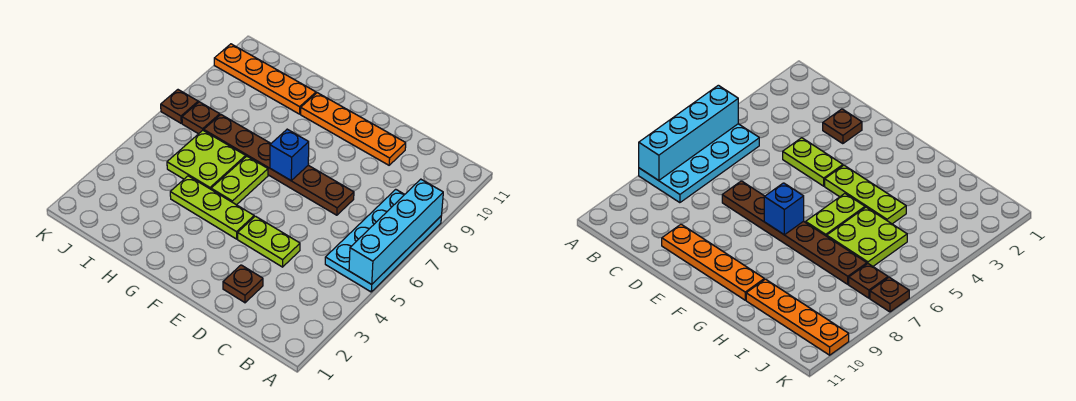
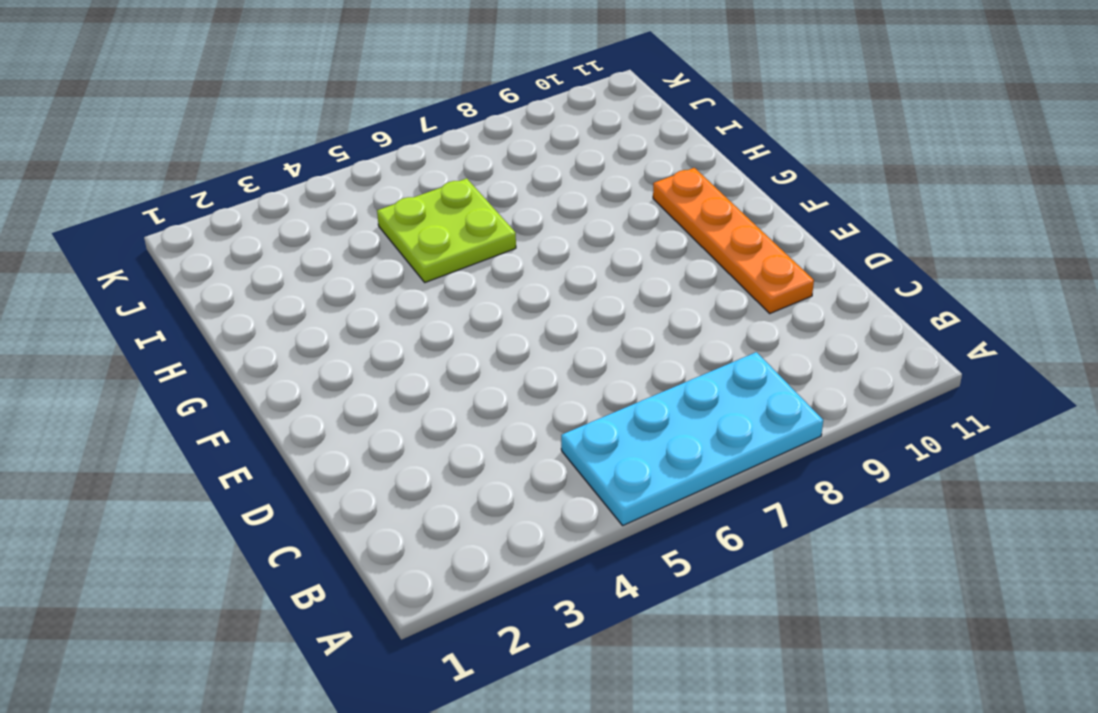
none -> brown 1x1 plate [223,265,263,303]
none -> lime 1x2 plate [238,216,300,267]
none -> brown 1x6 plate [204,115,354,215]

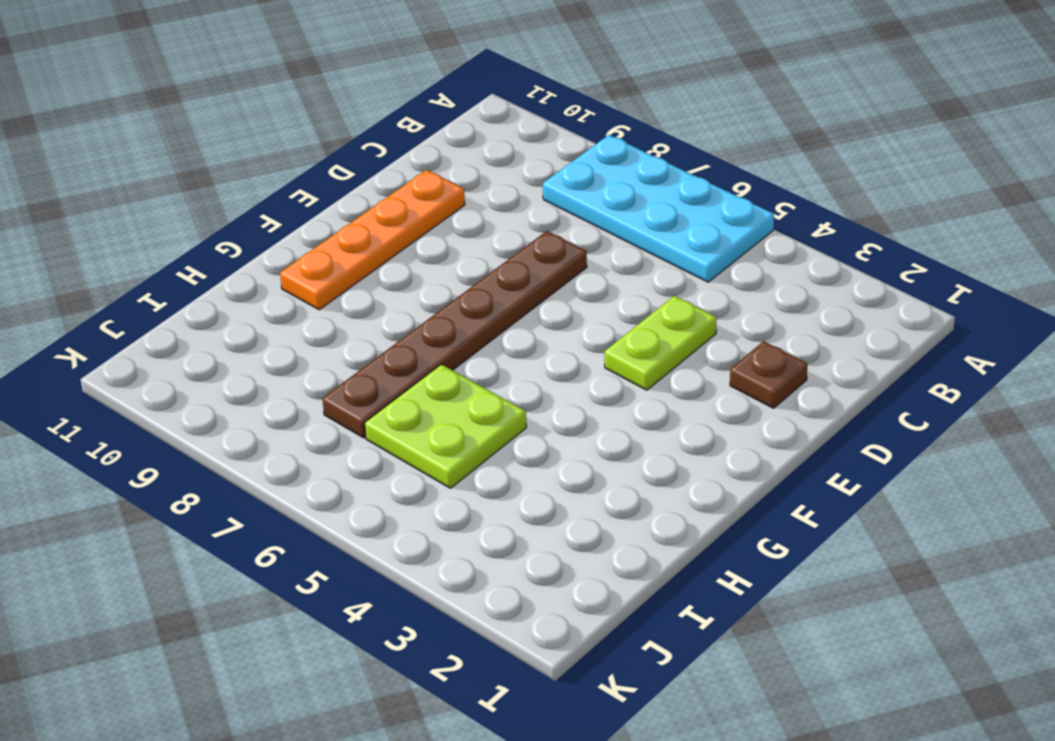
none -> lime 1x3 plate [170,176,254,239]
none -> lime 1x2 plate [211,156,268,205]
none -> orange 1x4 plate [214,44,316,114]

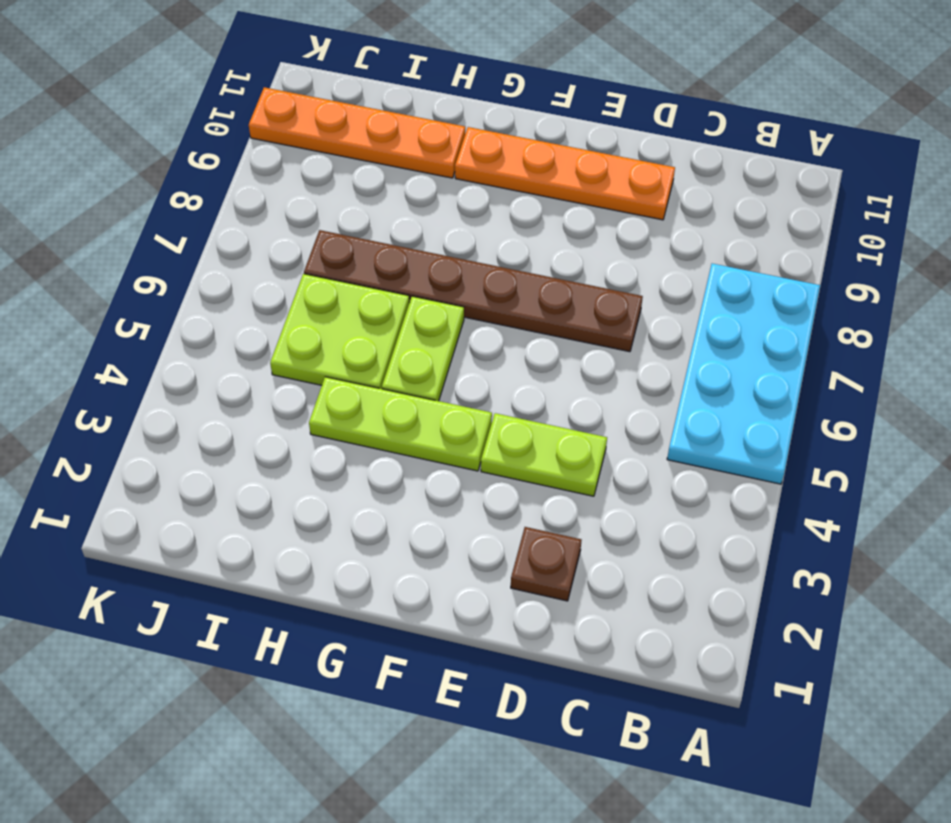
none -> brown 1x1 plate [182,102,220,134]
none -> brown 1x1 plate [161,90,198,123]
none -> cyan 1x4 brick [349,179,443,284]

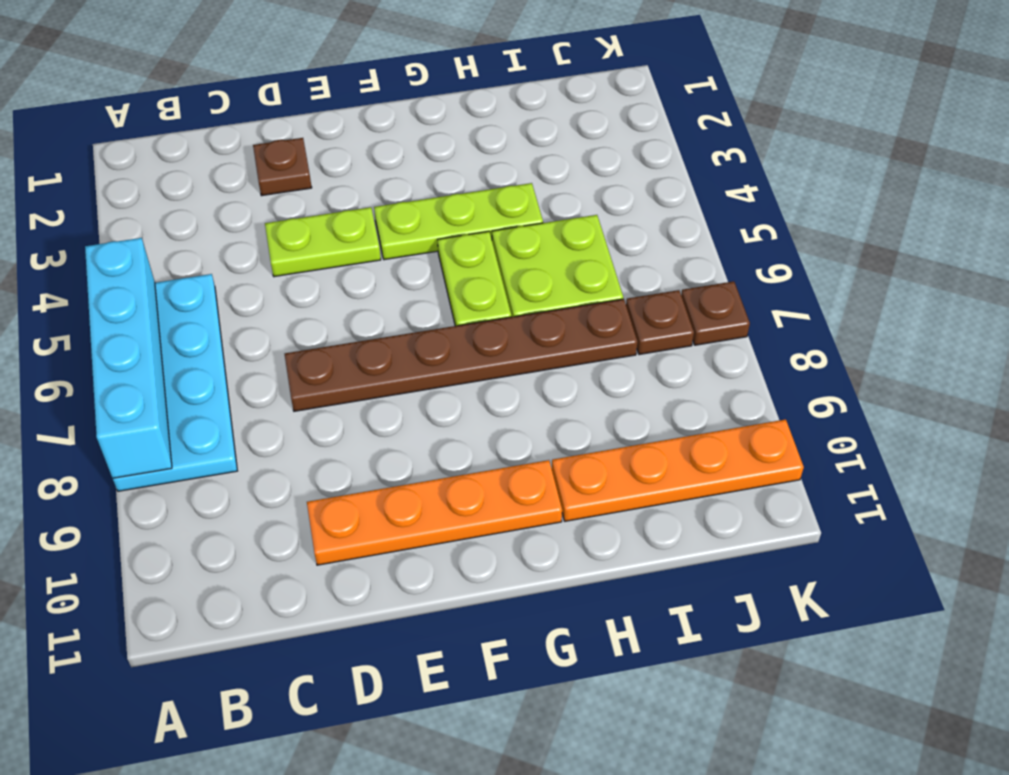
none -> blue 1x1 brick [270,129,309,180]

